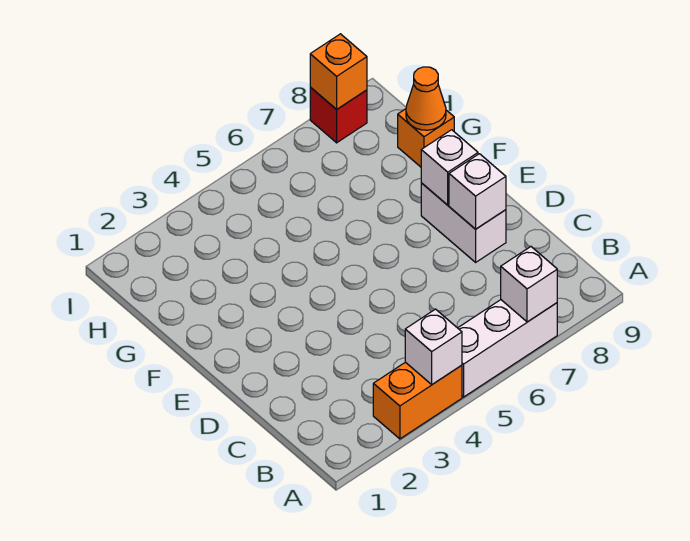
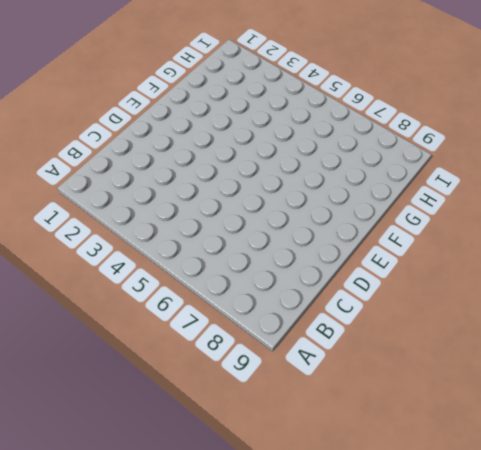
none -> orange 1x2 brick [373,362,462,439]
none -> white 1x3 brick [458,300,557,397]

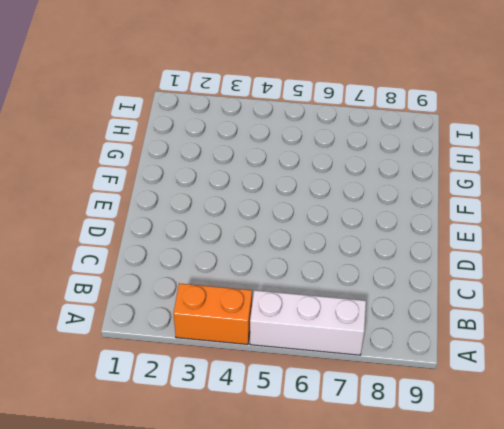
none -> white 1x2 brick [421,183,506,262]
none -> orange 1x1 brick [398,109,454,167]

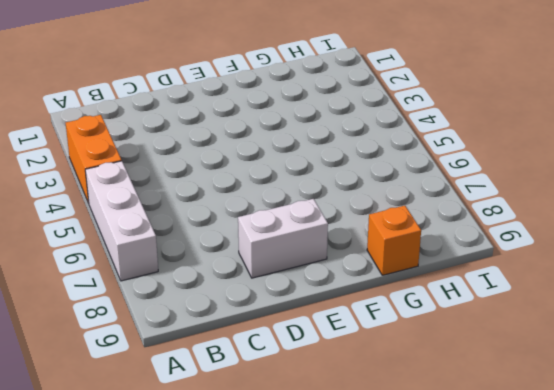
none -> red 1x1 brick [310,87,367,143]
none -> white 1x1 brick [405,309,462,384]

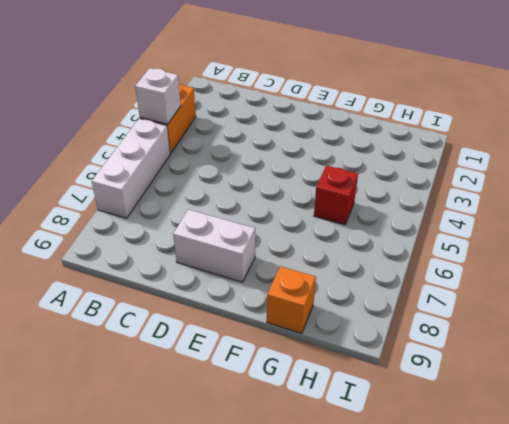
red 1x1 brick [314,166,358,225] -> red 1x1 brick moved to [310,87,367,143]
none -> white 1x1 brick [501,247,557,322]
none -> white 1x1 brick [449,154,506,229]

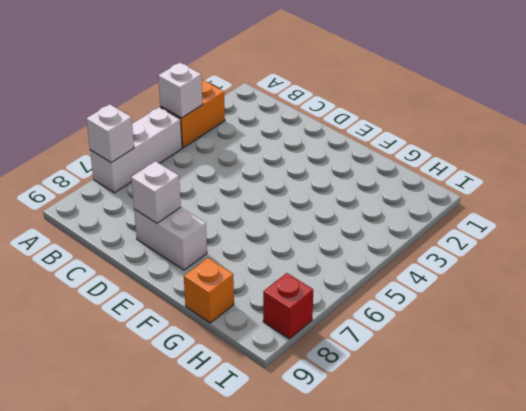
none -> white 1x1 brick [421,130,478,205]
none -> orange 1x1 cone [406,67,446,130]

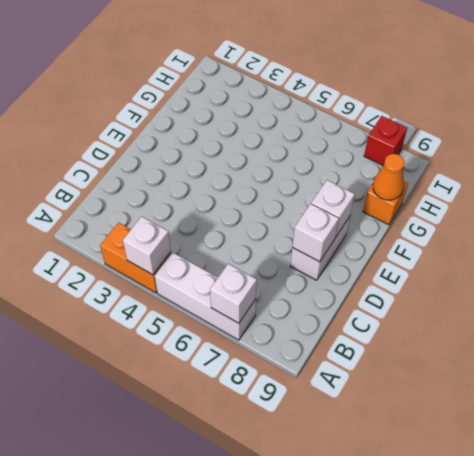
none -> orange 1x1 brick [310,34,367,109]

